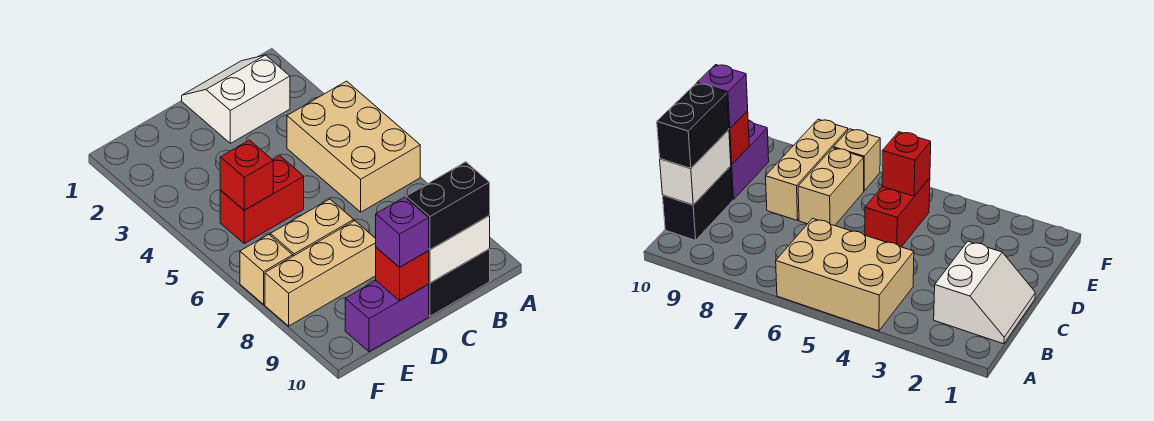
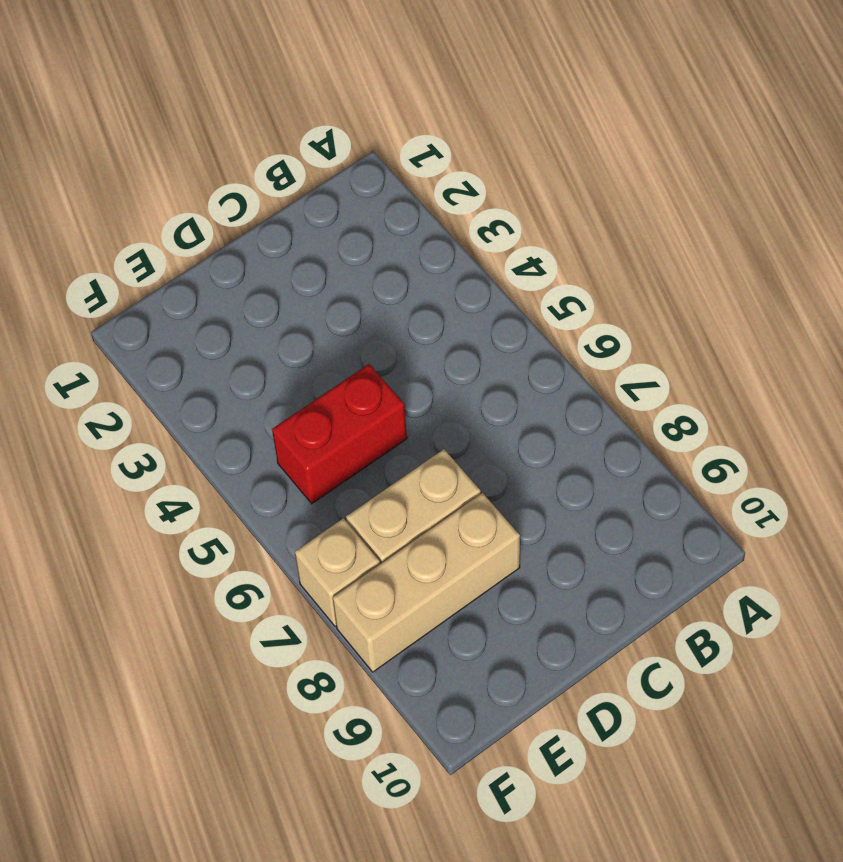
none -> tan 2x3 brick [287,81,420,212]
none -> white 2x2 slope [182,55,290,143]
none -> black 1x2 brick [428,249,490,316]

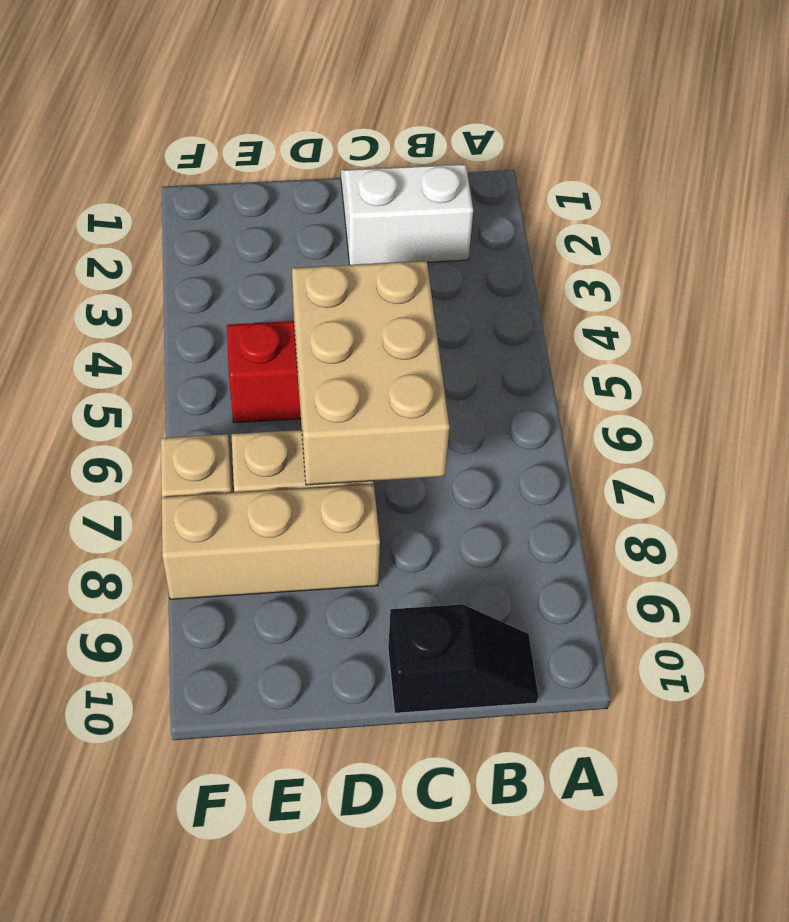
black 1x2 slope [388,604,538,713] -> black 1x2 brick [428,249,490,316]
tan 2x3 brick [292,261,450,485] -> tan 2x3 brick moved to [287,81,420,212]
none -> purple 1x2 brick [345,281,429,352]
none -> white 1x2 brick [429,216,490,283]
none -> red 1x1 brick [376,248,429,301]

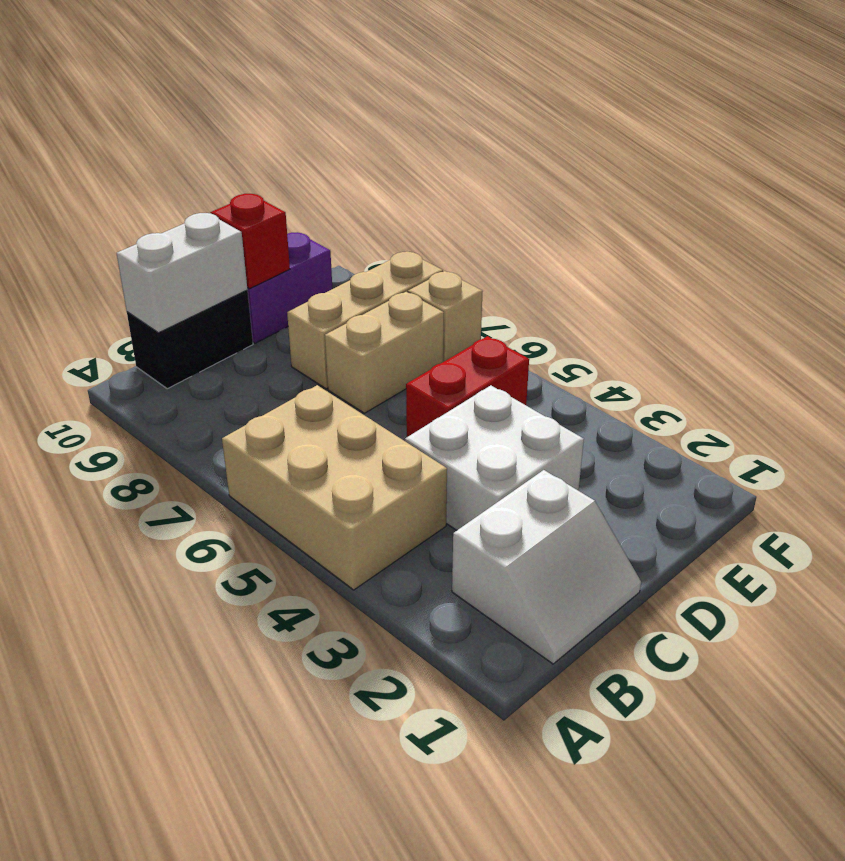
white 2x2 brick [405,385,584,530] -> none
none -> red 1x1 brick [220,140,273,210]
none -> black 1x2 brick [406,162,490,250]
none -> purple 1x1 brick [376,197,429,267]

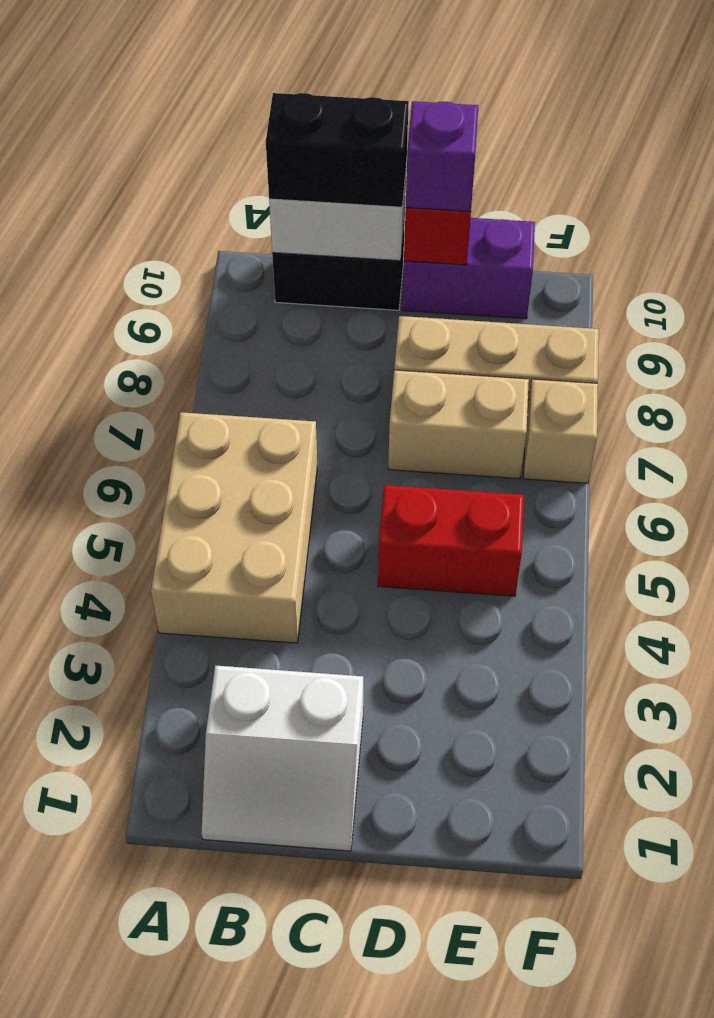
none -> red 1x1 brick [220,140,273,210]

